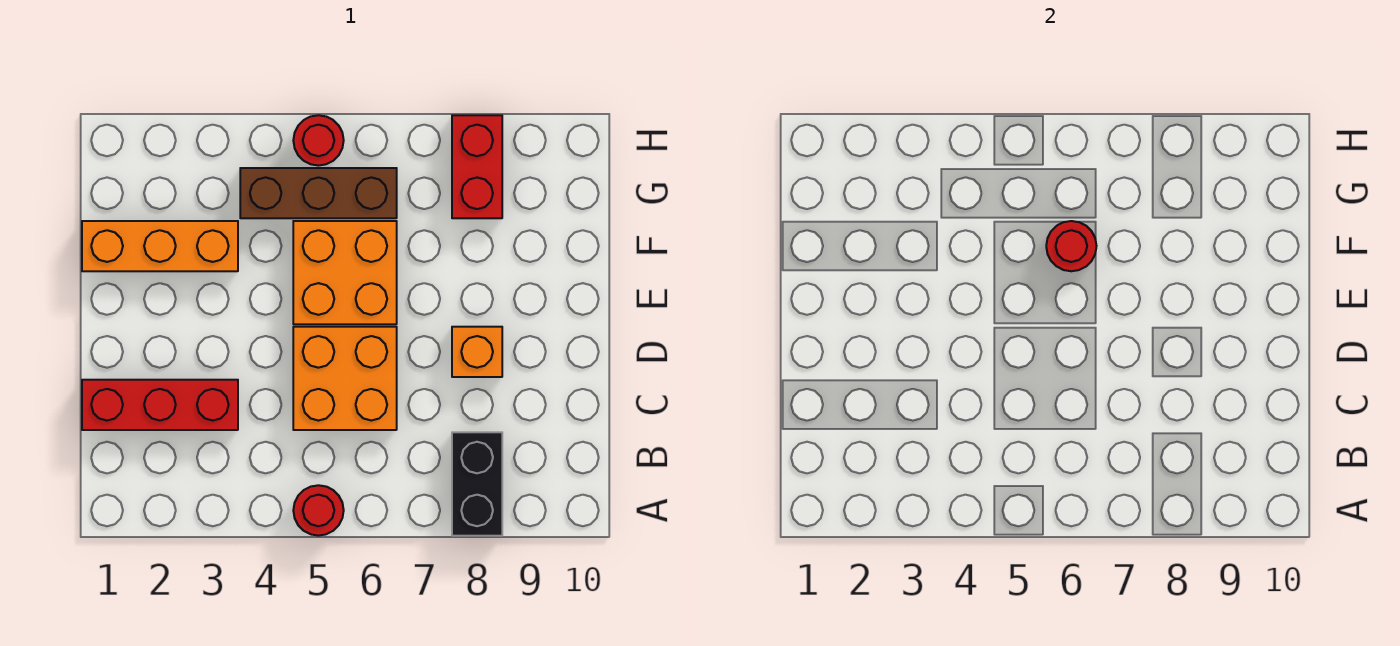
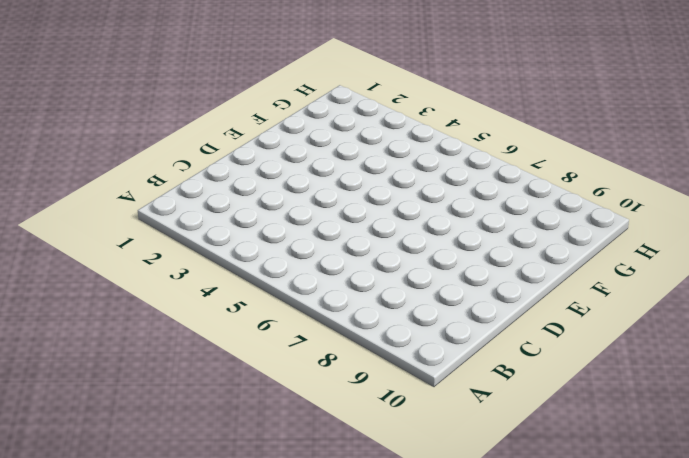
none -> red 1x1 round brick [293,485,344,536]
none -> black 1x2 brick [452,432,502,536]

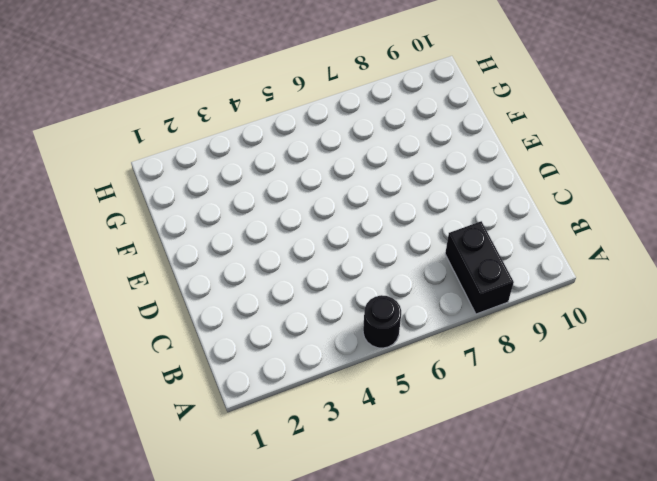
black 1x1 round brick [363,295,401,348] -> red 1x1 round brick [293,485,344,536]
none -> red 1x3 brick [82,380,238,430]
none -> orange 2x2 brick [293,327,397,430]

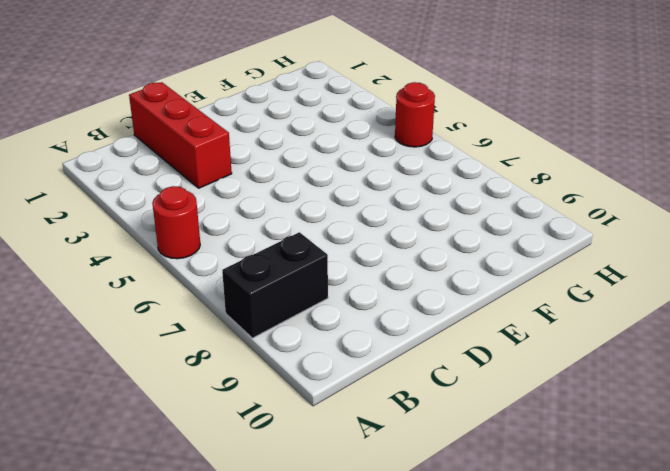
none -> orange 2x2 brick [293,327,397,430]
none -> orange 1x1 brick [452,327,502,377]

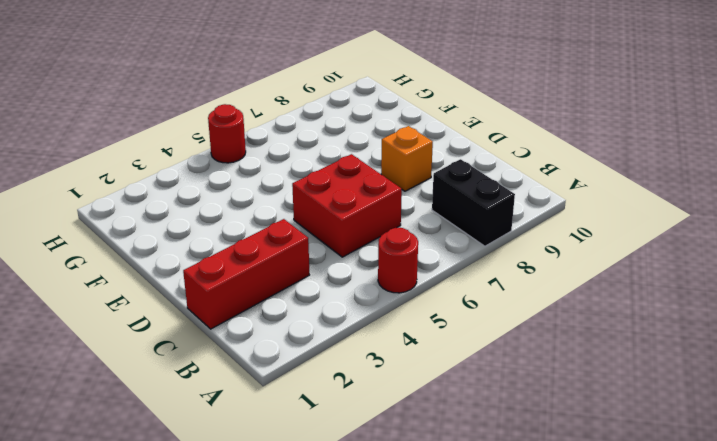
red 2x2 brick [292,154,402,257] -> orange 2x2 brick [293,327,397,430]
none -> orange 2x2 brick [293,221,397,324]
none -> orange 1x3 brick [82,221,238,271]

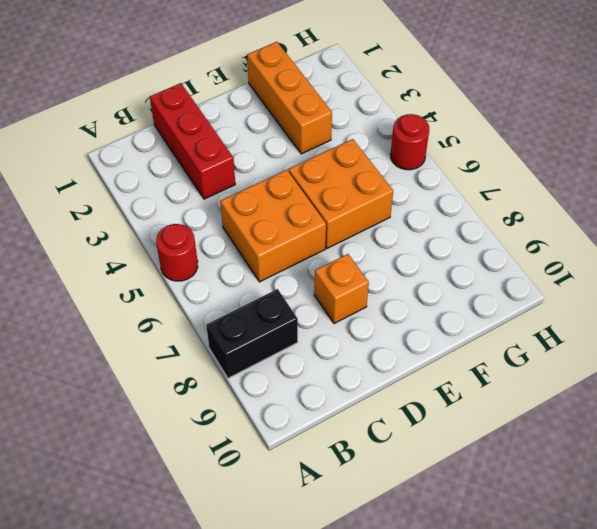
none -> brown 1x3 brick [240,168,397,218]
none -> red 1x2 brick [452,115,502,218]

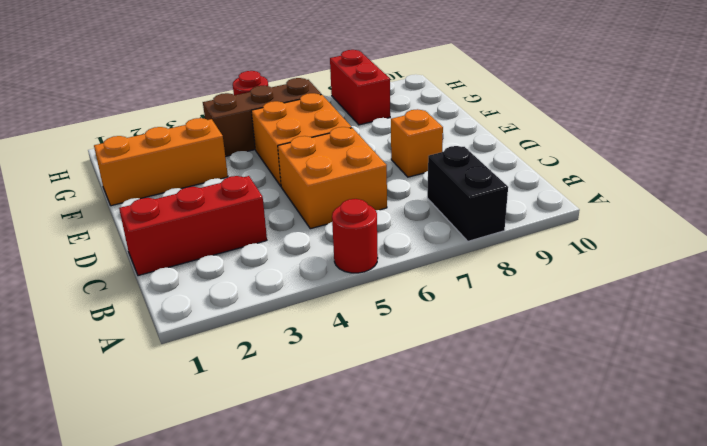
none -> red 1x1 round brick [1046,221,1096,271]

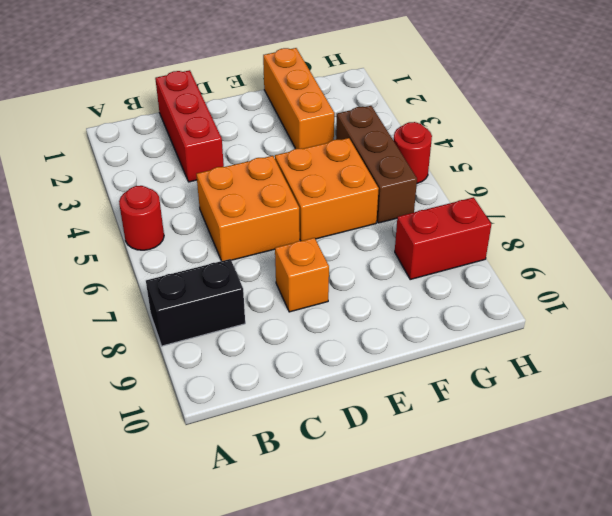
none -> red 1x1 round brick [1046,221,1096,271]

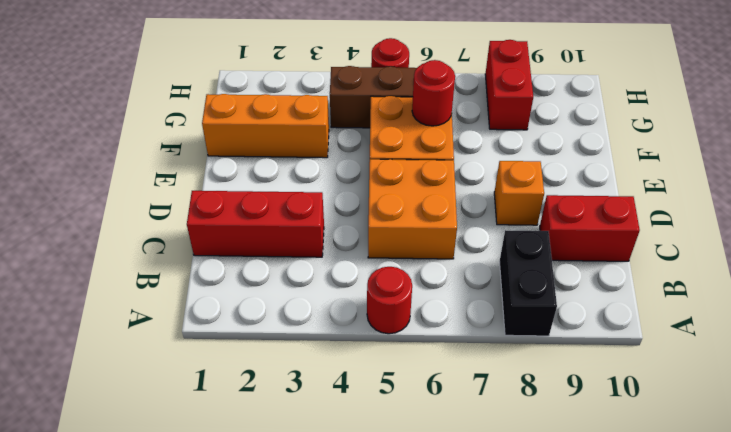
red 1x2 brick [540,195,640,261] -> none

